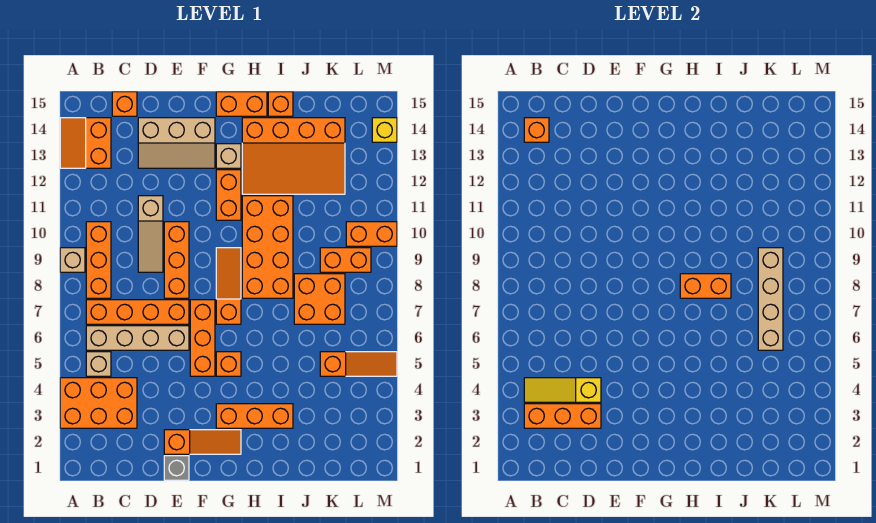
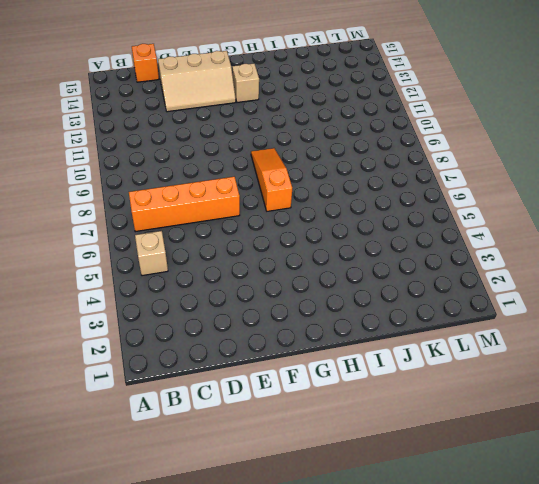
none -> orange 2x3 brick [60,378,137,428]
none -> tan 1x1 brick [60,248,85,272]
none -> orange 2x2 slope [60,118,111,168]
none -> tan 1x4 brick [86,326,189,350]

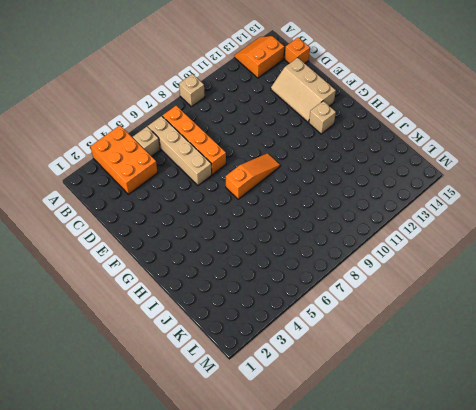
none -> orange 1x3 brick [86,222,111,298]
none -> tan 1x3 slope [138,196,163,272]
none -> grey 1x1 brick [164,456,189,480]
none -> orange 1x3 slope [164,430,241,454]

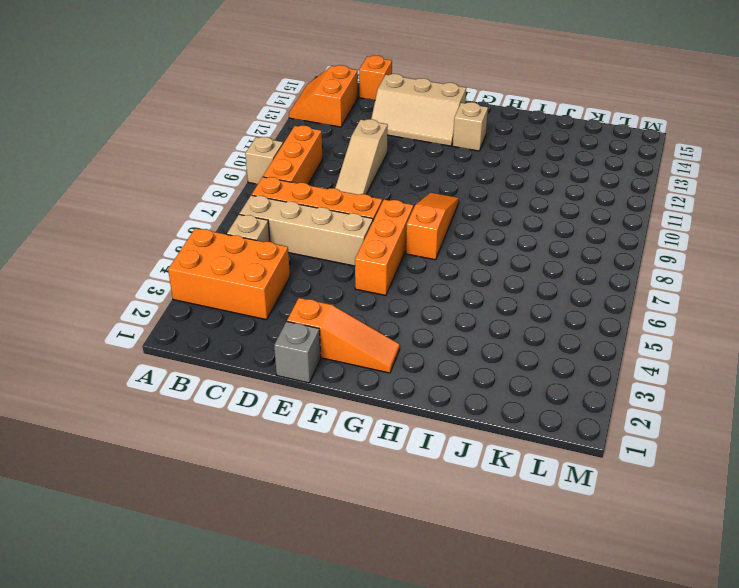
none -> orange 1x3 brick [164,222,189,298]
none -> orange 1x3 brick [216,404,293,428]
none -> orange 1x1 brick [216,352,241,376]
none -> orange 1x2 brick [216,170,241,220]

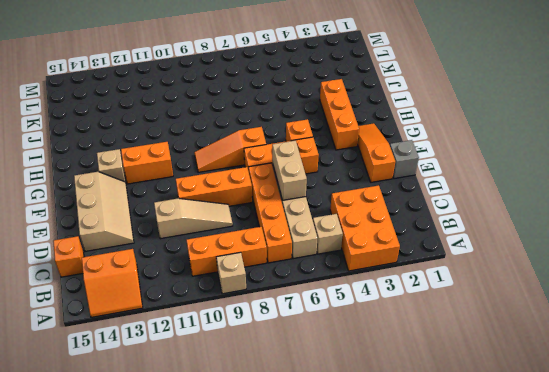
tan 1x2 brick [272,141,307,200] -> none
none -> orange 1x2 brick [216,92,267,116]
none -> orange 2x4 brick [242,196,293,298]
none -> orange 3x4 slope [242,118,345,194]
none -> orange 1x1 brick [268,92,293,116]

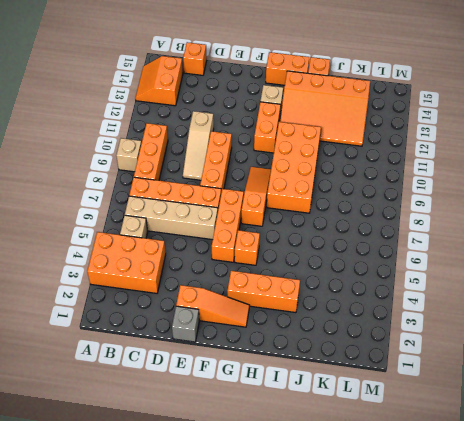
none -> tan 2x3 slope [138,118,215,168]
none -> orange 2x2 brick [294,274,345,324]
none -> orange 1x3 slope [320,352,397,376]
none -> orange 1x2 brick [320,248,371,272]

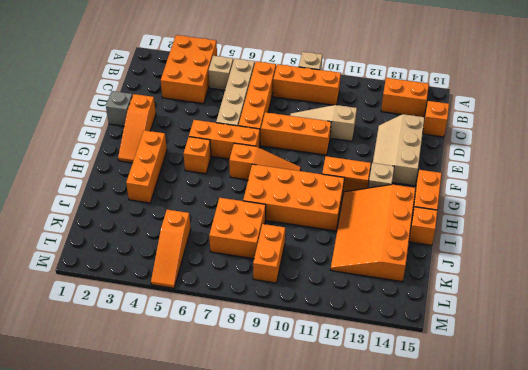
none -> orange 1x2 brick [346,222,397,246]
none -> yellow 1x1 brick [372,118,397,142]
none -> orange 1x3 brick [524,404,601,428]
none -> yellow 1x3 slope [524,378,601,402]

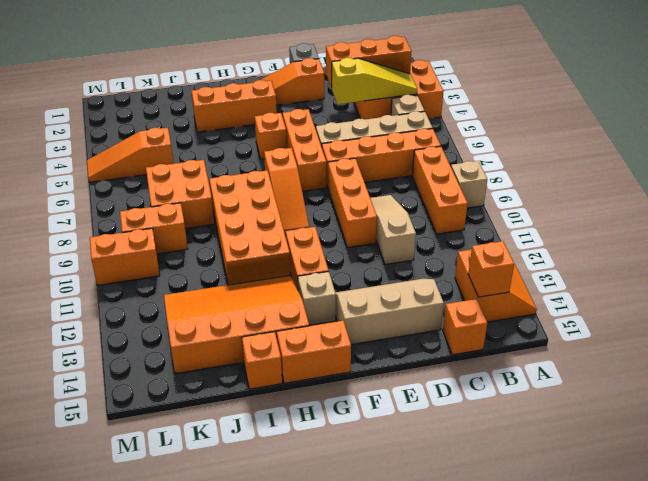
none -> yellow 1x1 brick [372,118,397,142]
none -> orange 1x2 brick [680,274,731,298]
none -> tan 1x4 brick [758,248,783,350]

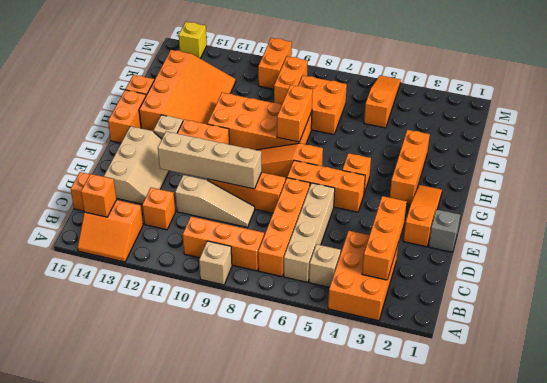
orange 1x1 brick [142,188,175,230] -> none
tan 1x4 brick [158,131,262,189] -> tan 1x4 brick moved to [758,248,783,350]
none -> yellow 1x3 slope [524,378,601,402]

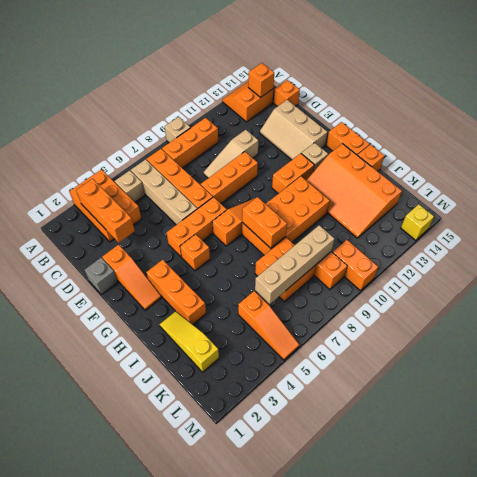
yellow 1x3 slope [160,311,219,372] -> yellow 1x3 slope moved to [524,378,601,402]

